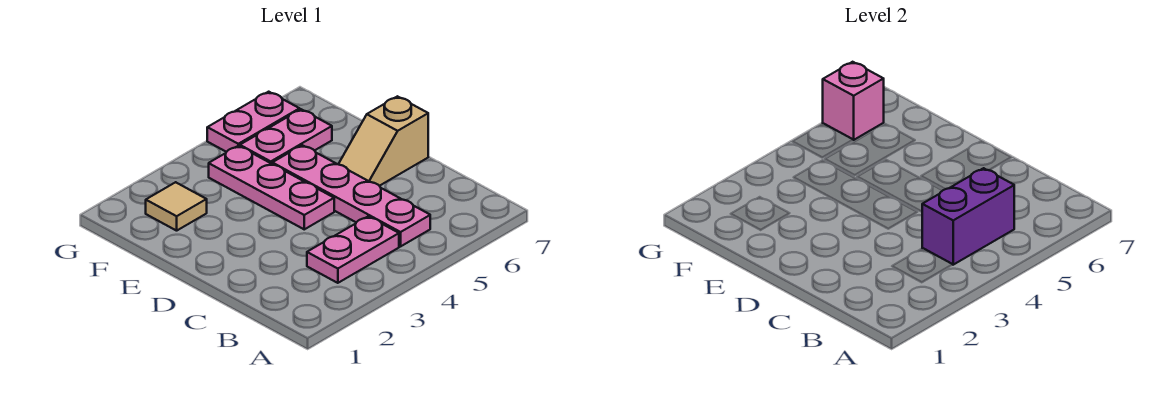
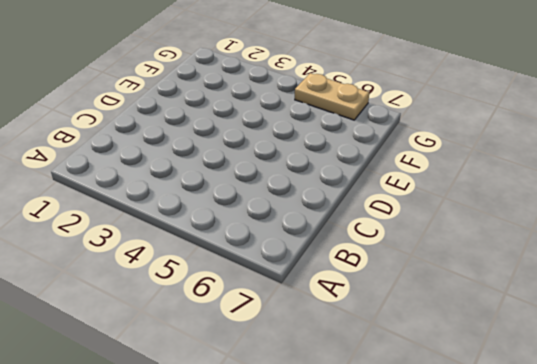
tan 1x2 plate [295,73,369,120] -> pink 1x2 plate [207,92,300,152]
none -> pink 1x2 plate [307,216,399,283]
none -> pink 1x4 plate [272,145,430,246]

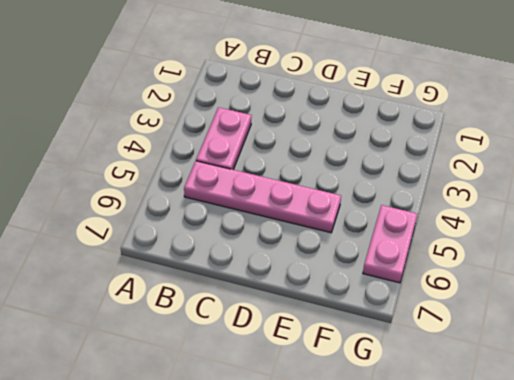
none -> pink 1x3 plate [209,146,334,229]
none -> tan 1x2 slope [338,96,428,186]

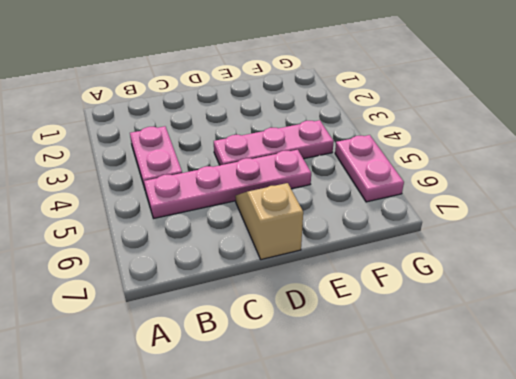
none -> tan 1x1 tile [146,182,207,231]
none -> pink 1x2 plate [240,109,332,164]

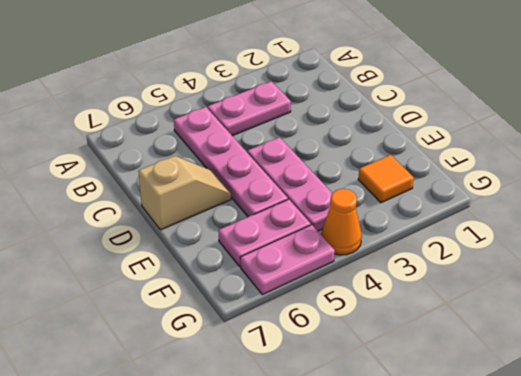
orange 1x1 tile [358,155,414,203] -> tan 1x1 tile [146,182,207,231]
orange 1x1 cone [321,189,362,255] -> none
none -> purple 1x2 brick [922,168,1014,265]
none -> pink 1x1 brick [823,62,884,140]

